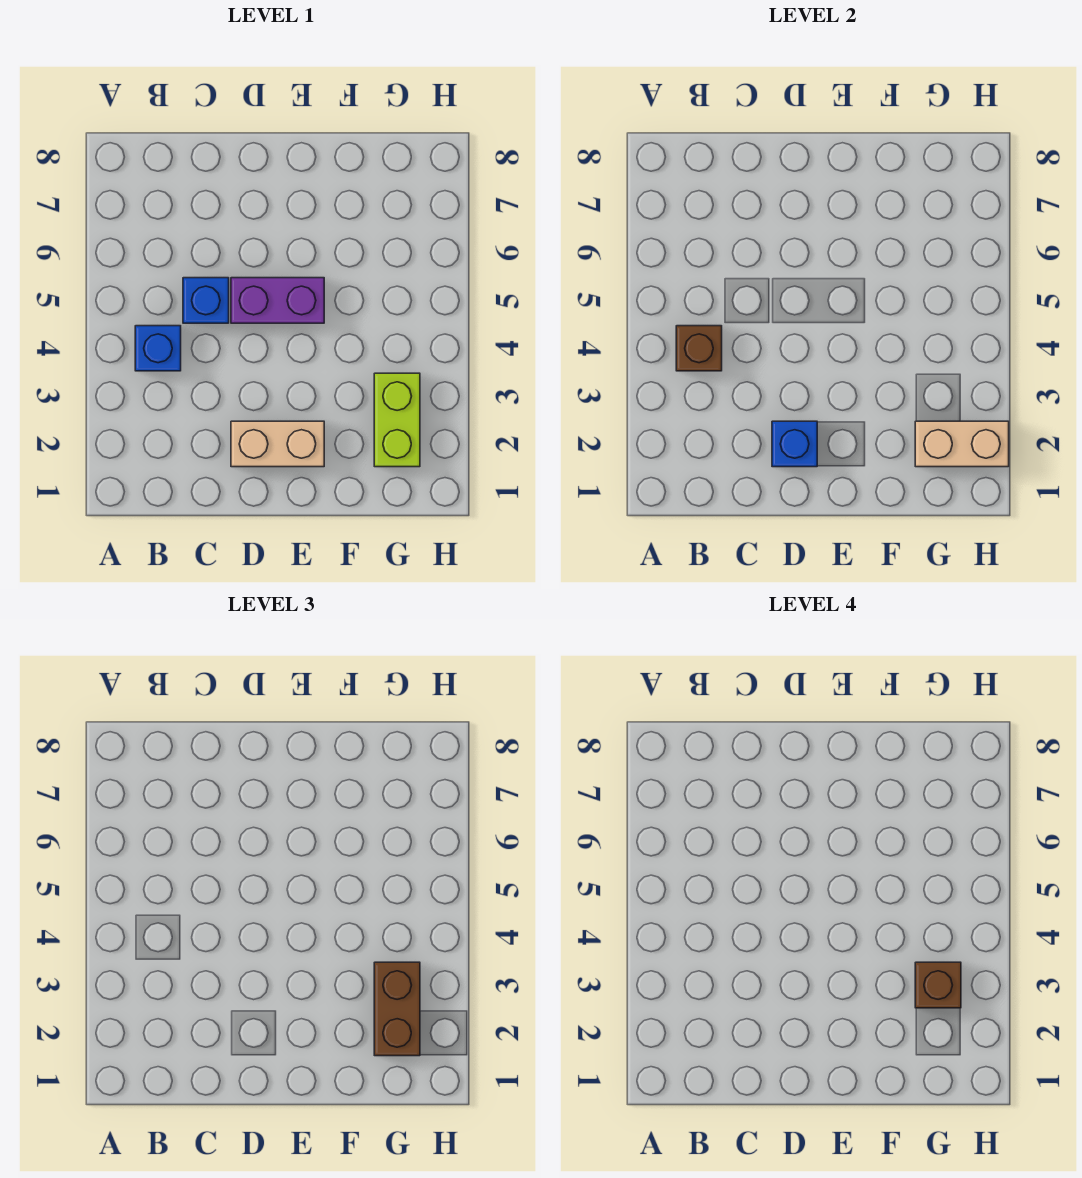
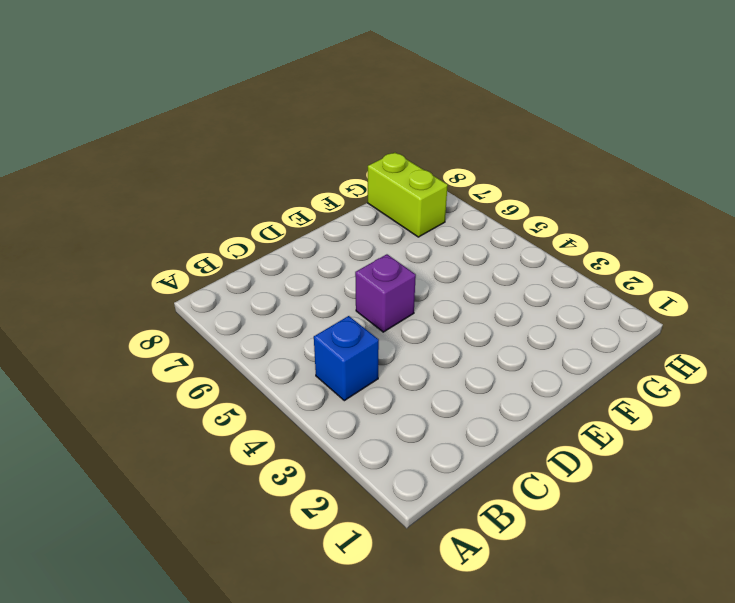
purple 1x1 brick [355,254,416,332] -> purple 1x2 brick [231,278,324,323]
lime 1x2 brick [368,153,448,237] -> lime 1x2 brick moved to [374,373,420,467]
none -> blue 1x1 brick [183,278,229,323]
none -> tan 1x2 brick [231,421,324,467]

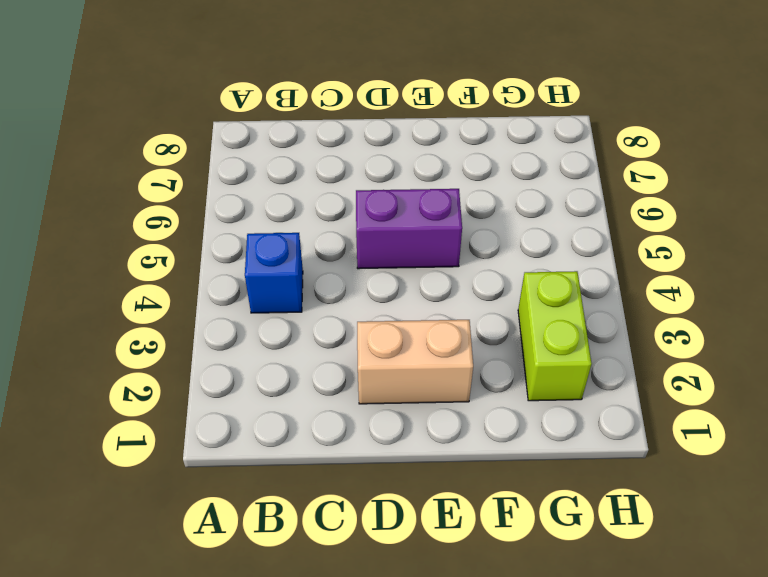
none -> blue 1x1 brick [183,278,229,323]
none -> brown 1x1 brick [676,326,722,371]

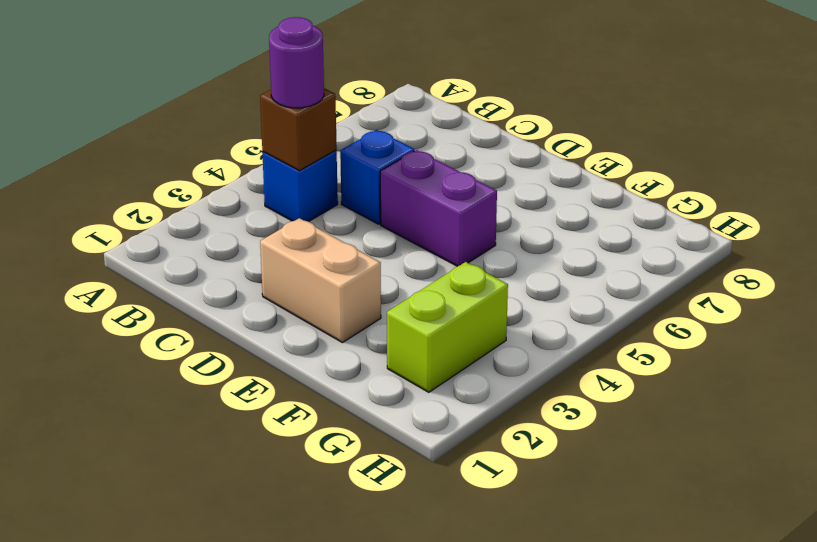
purple 1x1 round brick [269,17,324,108] -> none
none -> blue 1x1 brick [772,421,817,467]
none -> tan 1x2 brick [915,421,1009,467]

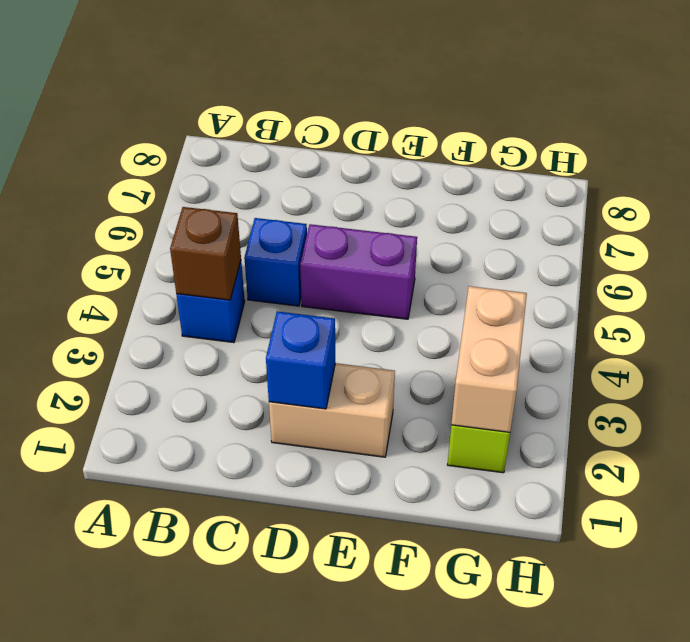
tan 1x2 brick [451,286,527,432] -> tan 1x2 brick turned to [915,421,1009,467]
none -> brown 1x2 brick [374,962,420,1056]
none -> brown 1x1 brick [915,962,961,1008]

